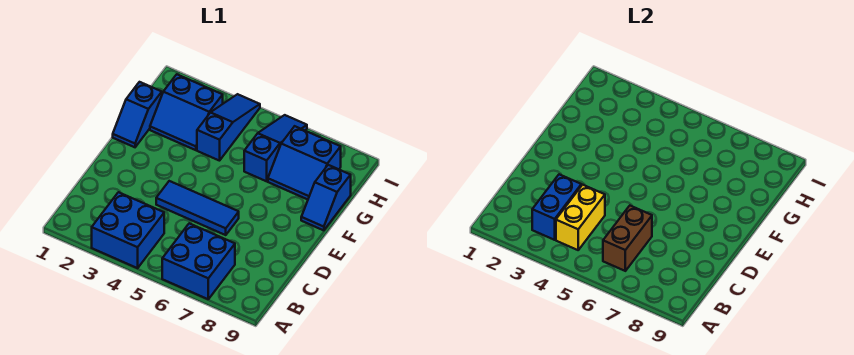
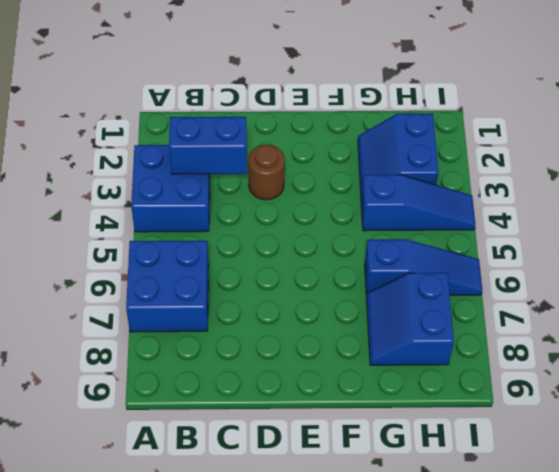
brown 1x1 round brick [248,145,285,200] -> none
none -> blue 1x3 tile [156,181,239,235]
none -> blue 1x2 slope [113,82,162,147]
none -> blue 1x2 slope [301,165,351,230]

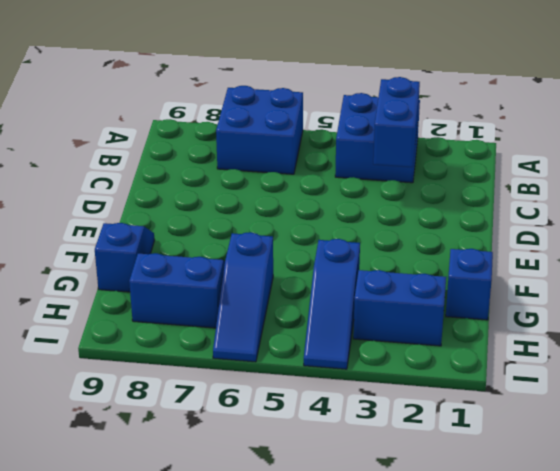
none -> blue 1x3 tile [156,181,239,235]
none -> yellow 1x2 brick [556,185,605,250]
none -> brown 1x2 brick [603,206,652,271]

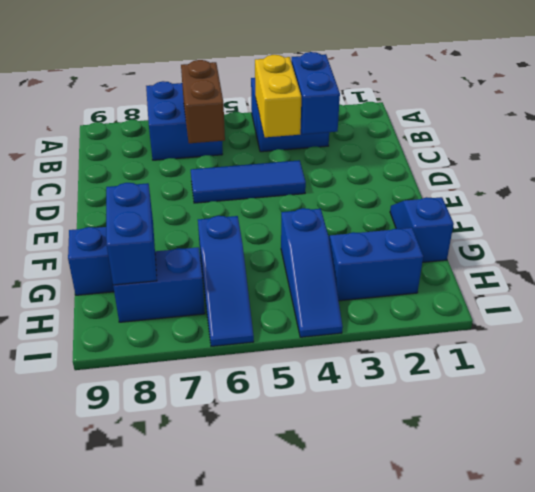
blue 1x2 brick [106,183,157,285] -> none

